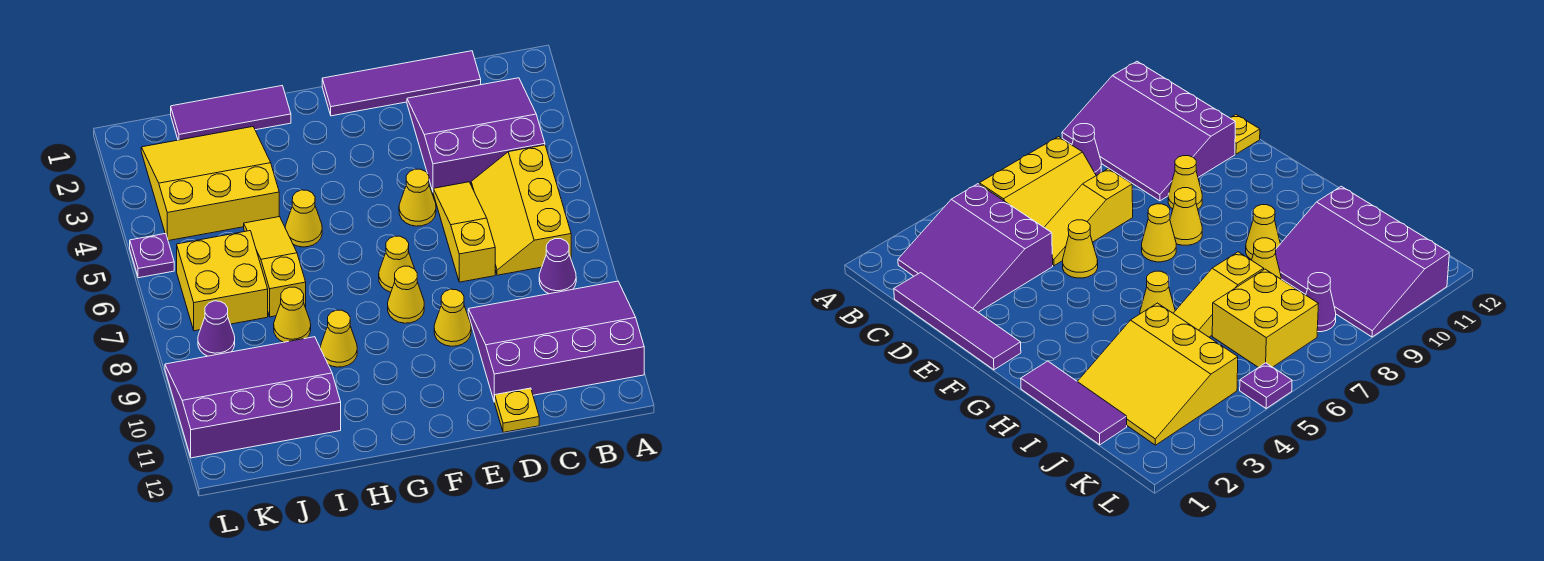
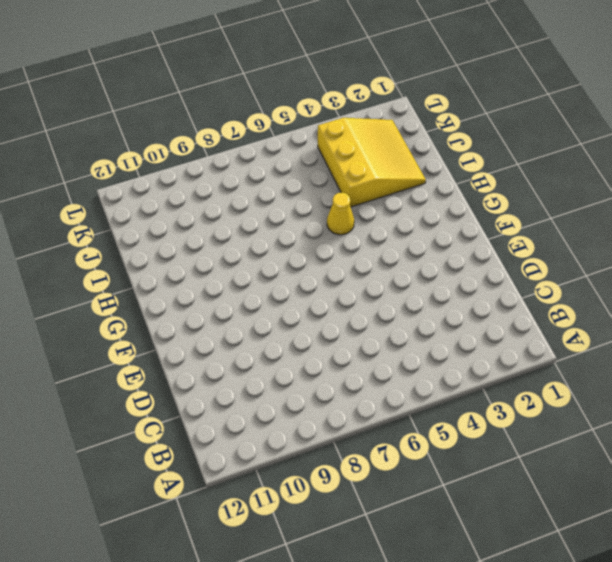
none -> purple 3x4 slope [468,281,644,402]
none -> purple 3x3 slope [407,78,545,191]
none -> yellow 2x3 slope [471,145,571,275]

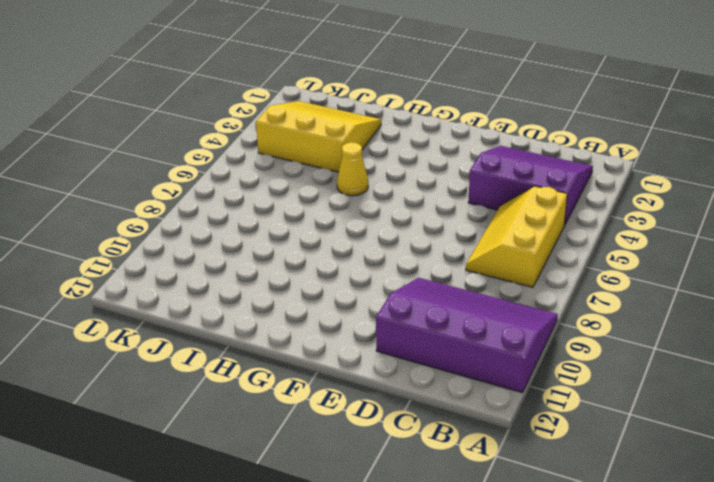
none -> purple 1x1 cone [539,239,576,294]
none -> purple 1x4 tile [322,51,481,116]
none -> yellow 1x3 slope [433,182,495,282]

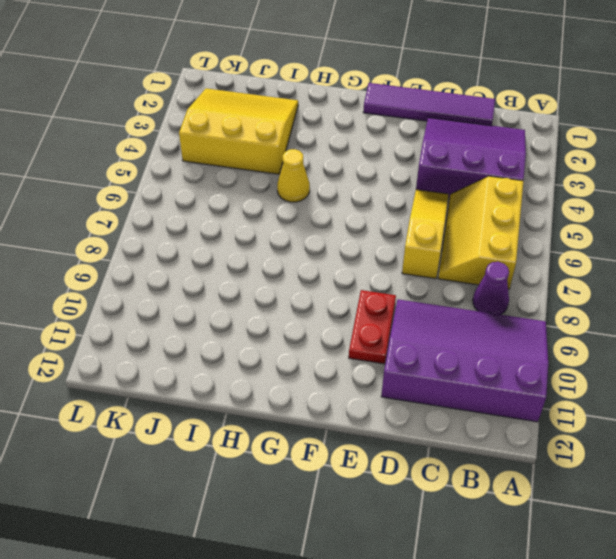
red 1x2 plate [349,290,396,364] -> yellow 1x1 cone [434,289,471,346]
none -> yellow 1x1 plate [495,388,539,432]
none -> yellow 1x1 cone [399,169,436,226]
none -> yellow 1x1 cone [379,236,415,292]

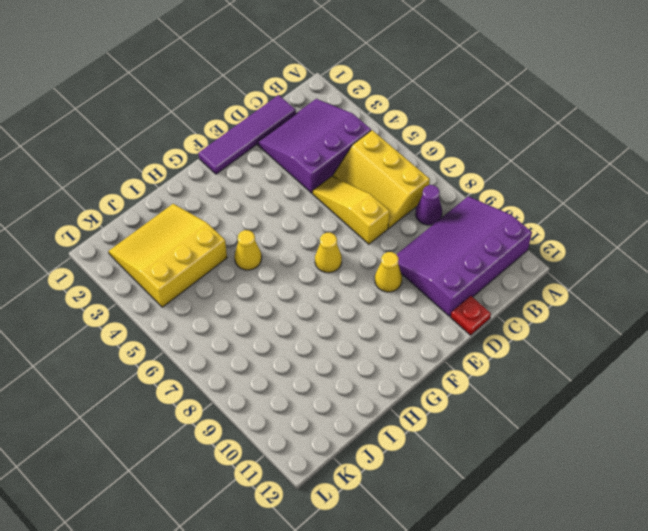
red 1x1 plate [451,296,491,335] -> yellow 1x1 plate [495,388,539,432]
none -> yellow 1x1 cone [399,169,436,226]
none -> yellow 1x1 cone [388,266,424,323]
none -> purple 1x3 tile [171,86,291,140]

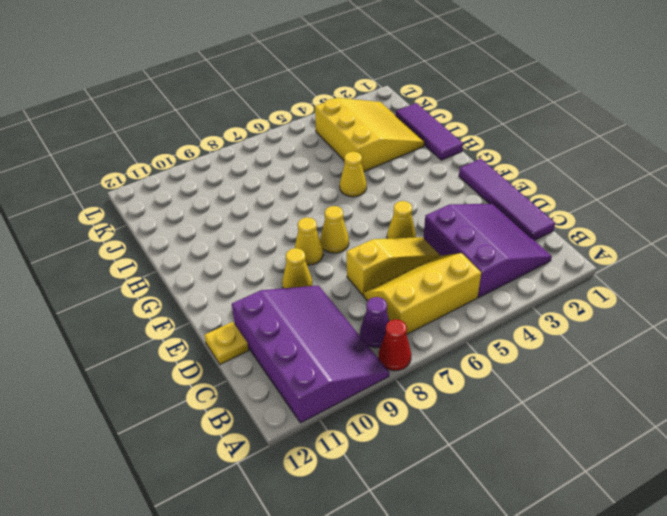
red 1x1 cone [379,319,411,371] -> none
none -> yellow 1x1 cone [320,310,357,367]
none -> yellow 1x3 slope [244,217,306,317]
none -> yellow 1x1 cone [274,287,311,342]

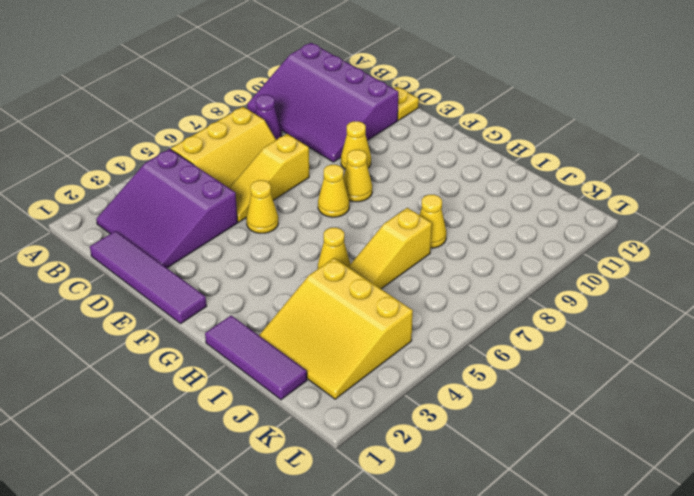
none -> yellow 1x1 cone [320,310,357,367]
none -> purple 3x4 slope [165,337,341,458]
none -> yellow 2x2 brick [177,231,268,331]

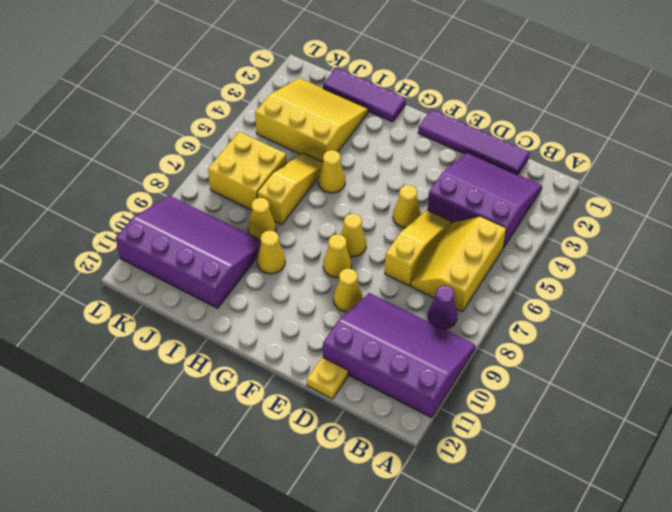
none -> purple 1x1 cone [198,301,235,356]
none -> purple 1x1 plate [130,233,174,278]

